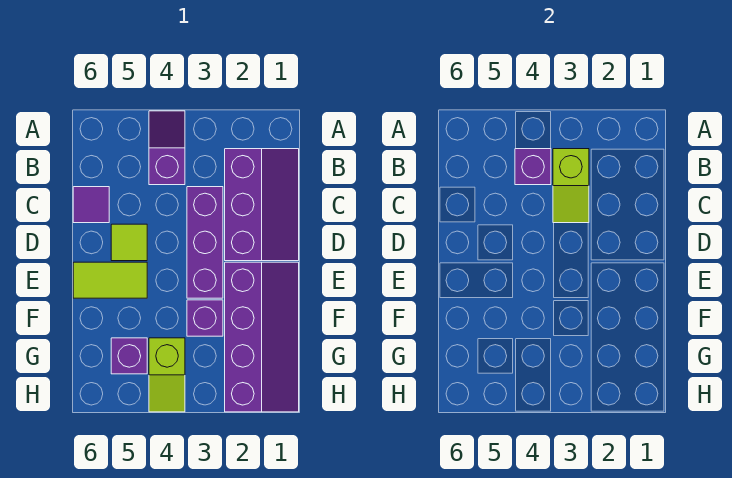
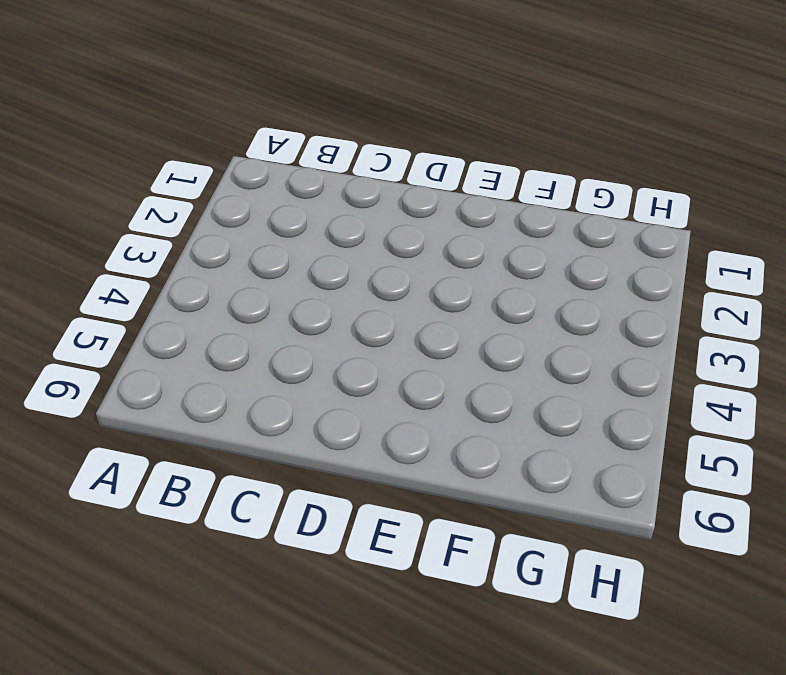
none -> purple 1x2 slope [149,111,185,185]
none -> purple 2x3 slope [225,149,299,261]
none -> purple 1x3 brick [187,187,223,298]

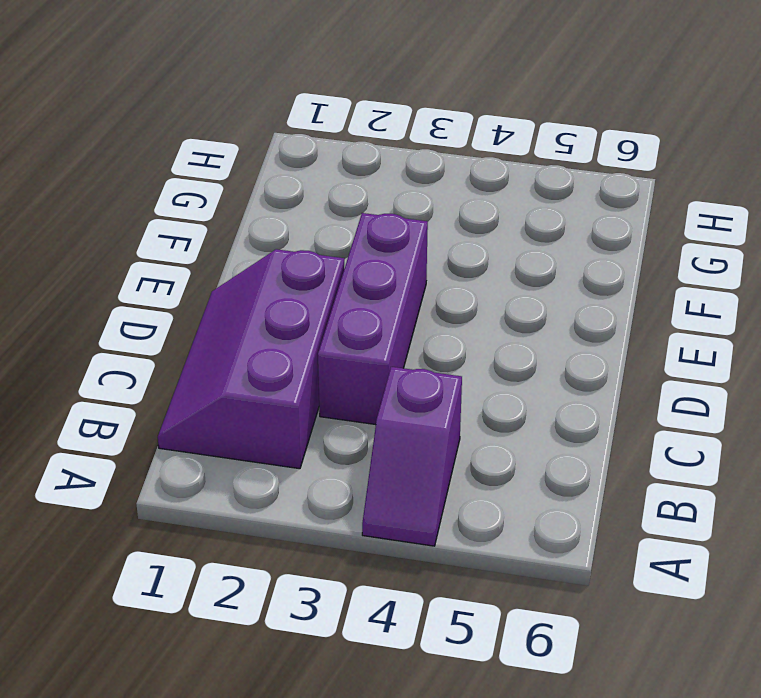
none -> purple 1x1 tile [73,187,109,223]
none -> lime 1x1 tile [111,224,147,261]
none -> purple 2x4 slope [225,262,299,412]

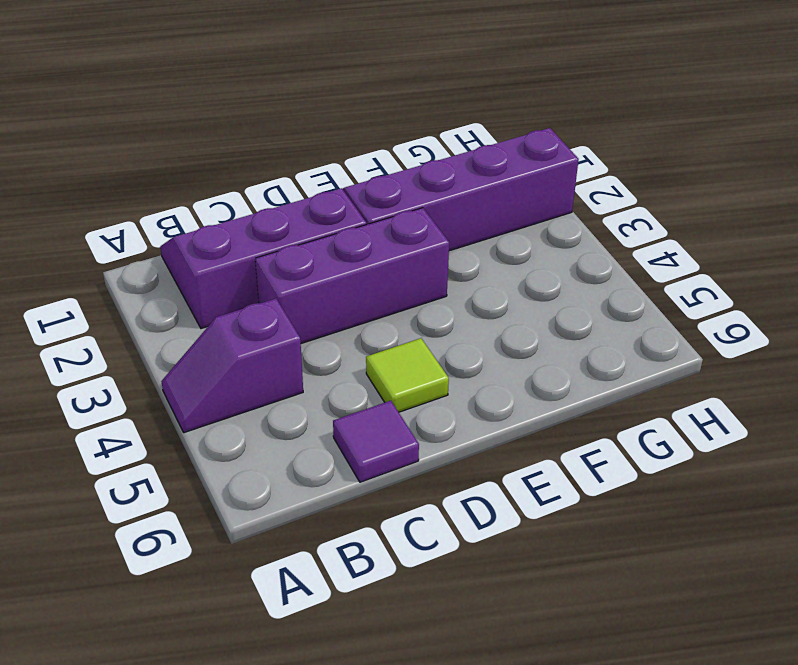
none -> lime 1x2 tile [73,262,147,298]
none -> purple 1x1 brick [187,300,223,336]
none -> lime 1x2 slope [149,338,185,412]

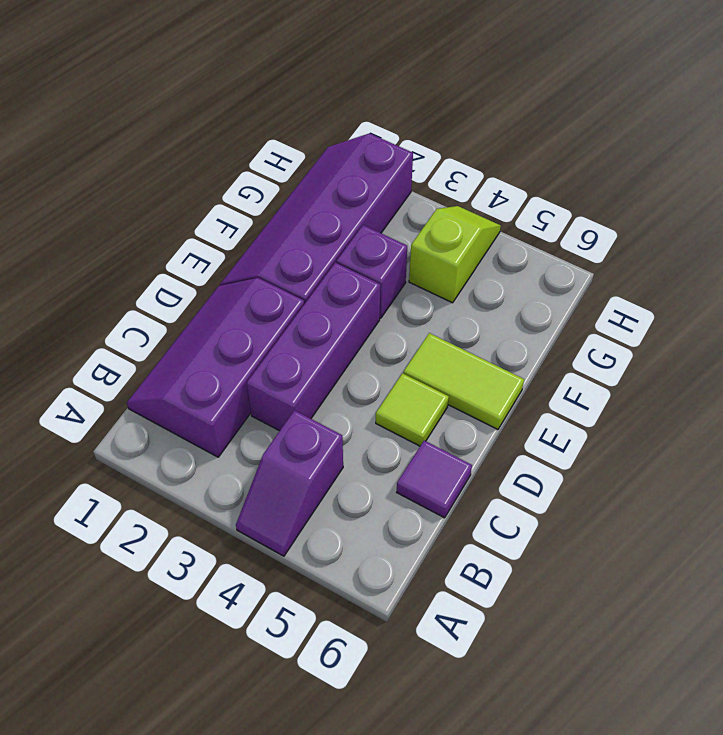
none -> purple 1x1 brick [111,338,147,374]
none -> lime 1x2 slope [553,149,589,223]
none -> purple 1x1 brick [515,149,551,185]

